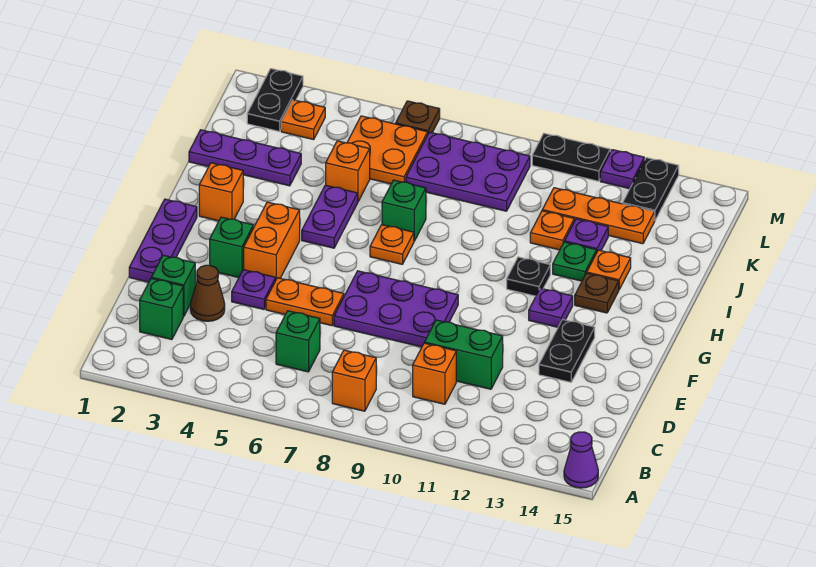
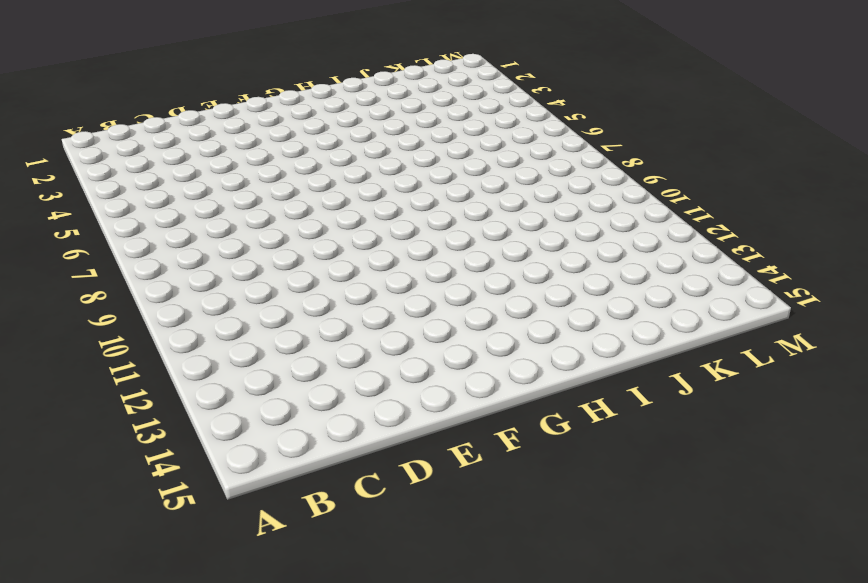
none -> purple 1x1 cone [564,432,598,488]
none -> orange 1x1 brick [332,350,376,411]
none -> green 1x1 brick [140,278,183,340]
none -> green 1x1 brick [276,311,320,372]

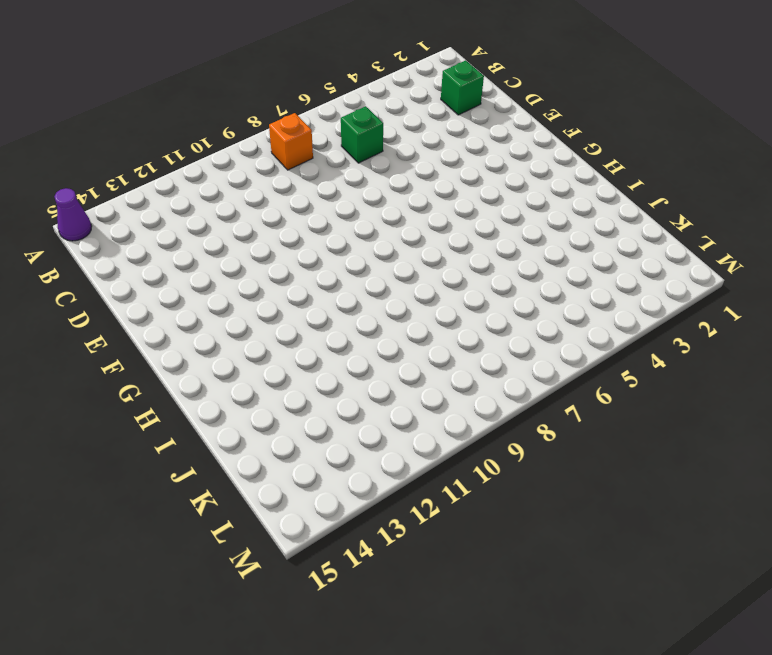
none -> orange 1x1 brick [413,343,456,404]
none -> green 1x1 brick [151,255,195,316]
none -> brown 1x1 cone [190,265,225,321]
none -> green 1x2 brick [425,320,503,389]

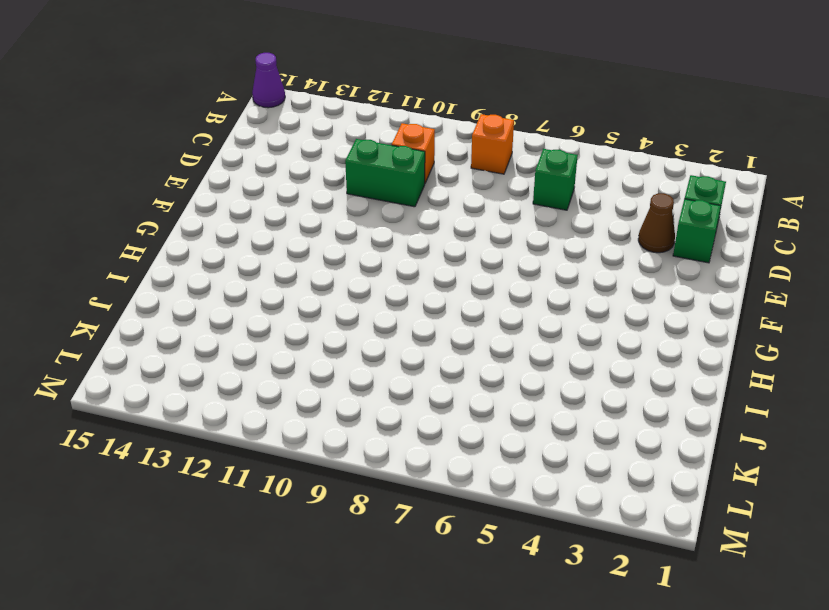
none -> purple 1x3 plate [129,199,197,282]
none -> purple 1x1 plate [232,270,276,309]
none -> orange 1x2 plate [266,278,344,326]
none -> purple 2x3 plate [334,271,458,347]

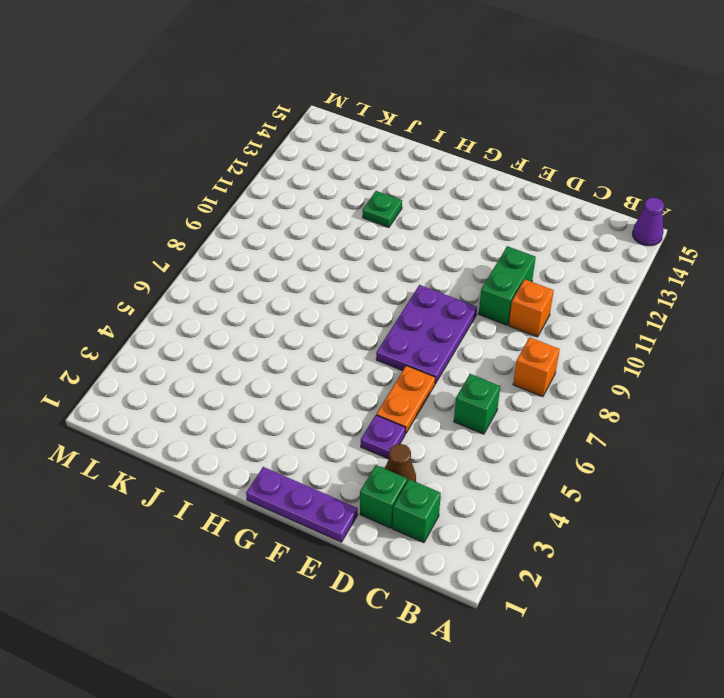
none -> black 1x2 plate [539,319,595,382]
none -> green 1x1 brick [210,217,253,278]
none -> orange 1x2 brick [244,202,300,279]
none -> purple 1x1 plate [529,288,573,327]

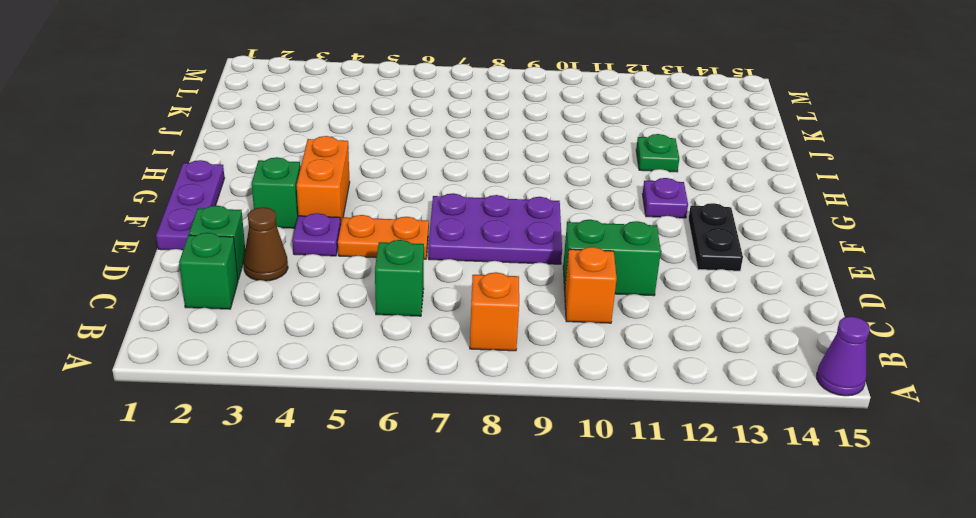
none -> orange 1x1 brick [199,163,243,221]
none -> purple 1x2 plate [302,185,358,248]
none -> orange 1x1 plate [370,225,414,264]
none -> black 1x1 plate [507,257,550,296]

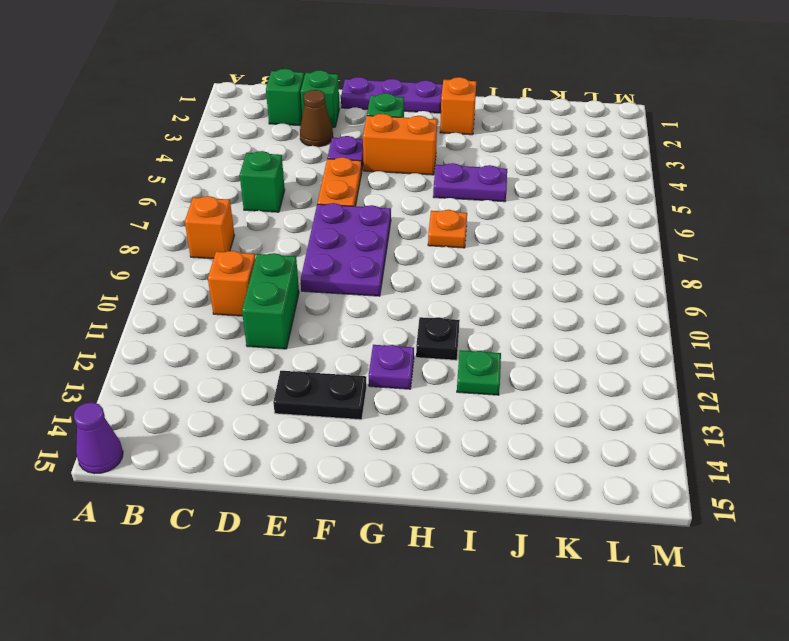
none -> brown 1x1 plate [575,273,619,313]
none -> green 1x1 brick [382,180,426,241]
none -> orange 1x1 plate [587,250,631,289]
none -> purple 1x3 plate [189,130,301,186]

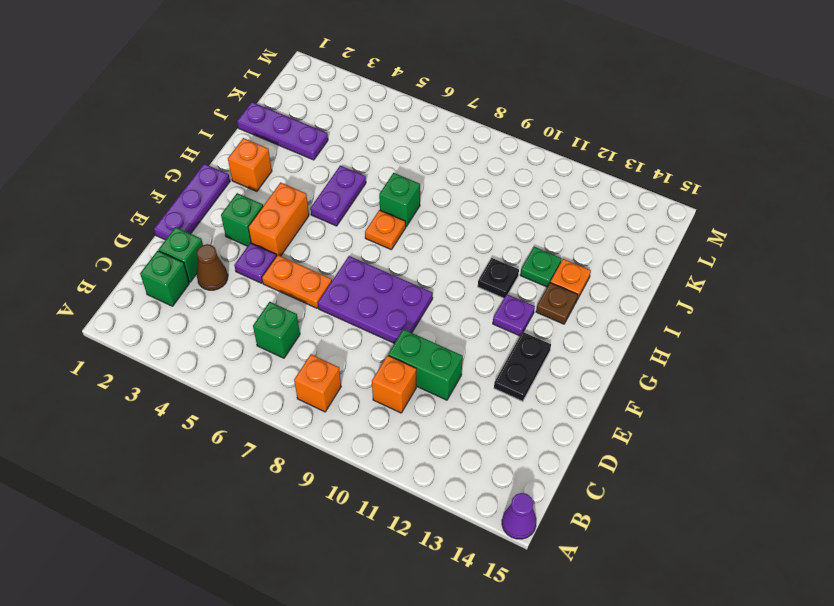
none -> orange 1x1 brick [326,141,370,201]
none -> orange 1x1 plate [530,211,574,250]
none -> purple 1x1 plate [565,219,608,251]
none -> orange 2x2 plate [347,116,428,184]

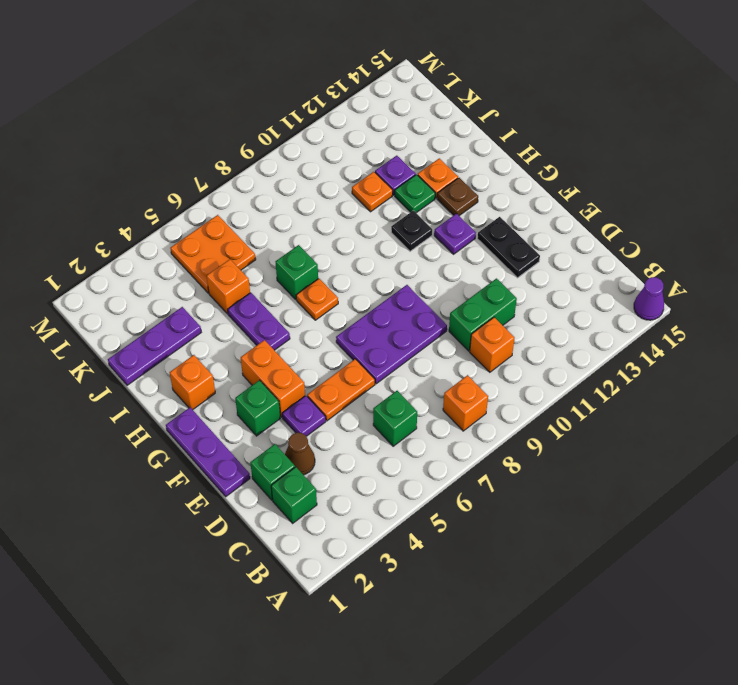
none -> purple 2x3 plate [406,132,530,211]
none -> orange 1x3 plate [542,188,655,244]
none -> black 1x2 plate [247,69,303,131]
none -> orange 1x1 plate [281,100,325,140]

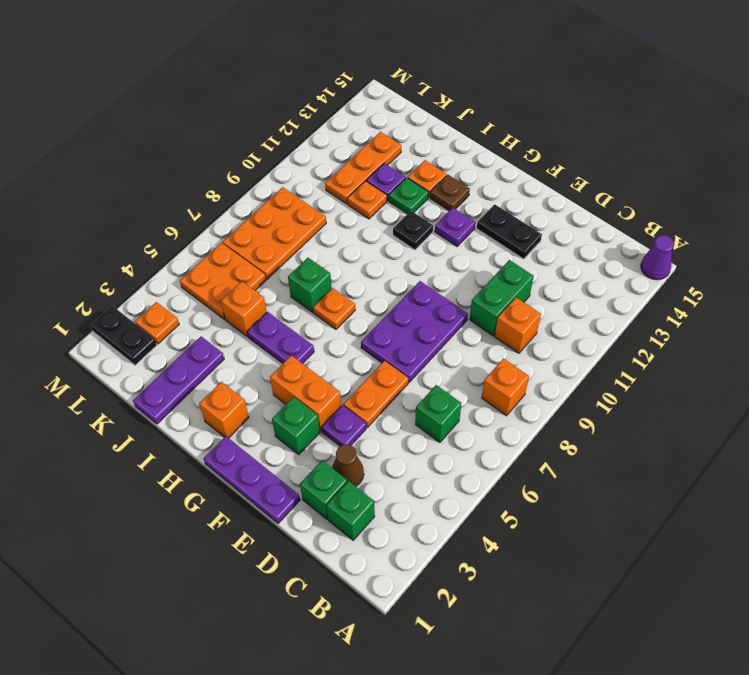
orange 2x3 plate [223,187,326,279] -> purple 2x3 plate [406,132,530,211]
none -> black 1x2 plate [623,158,679,220]
none -> brown 1x1 plate [396,101,440,133]
none -> black 1x2 plate [532,133,610,181]
none -> purple 1x1 plate [600,150,644,189]

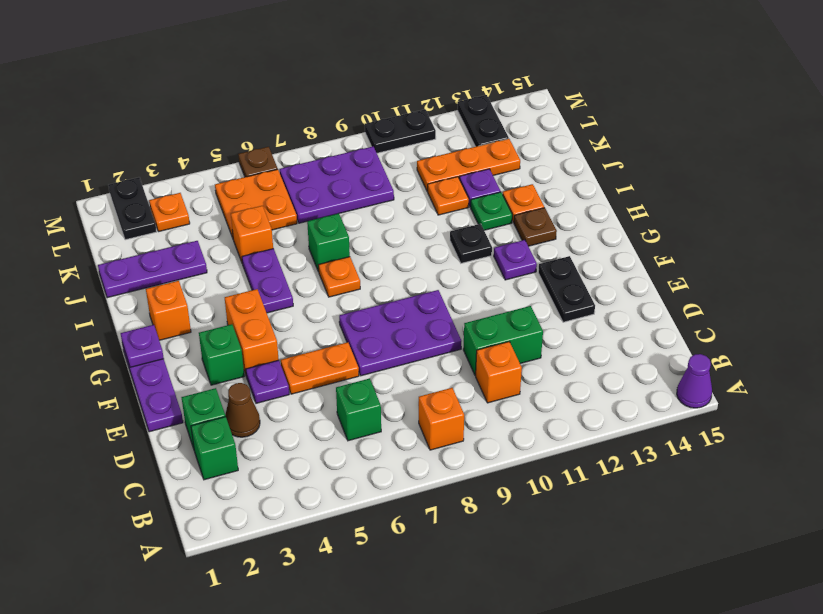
purple 1x1 plate [121,325,164,367] -> purple 1x1 plate moved to [600,150,644,189]

